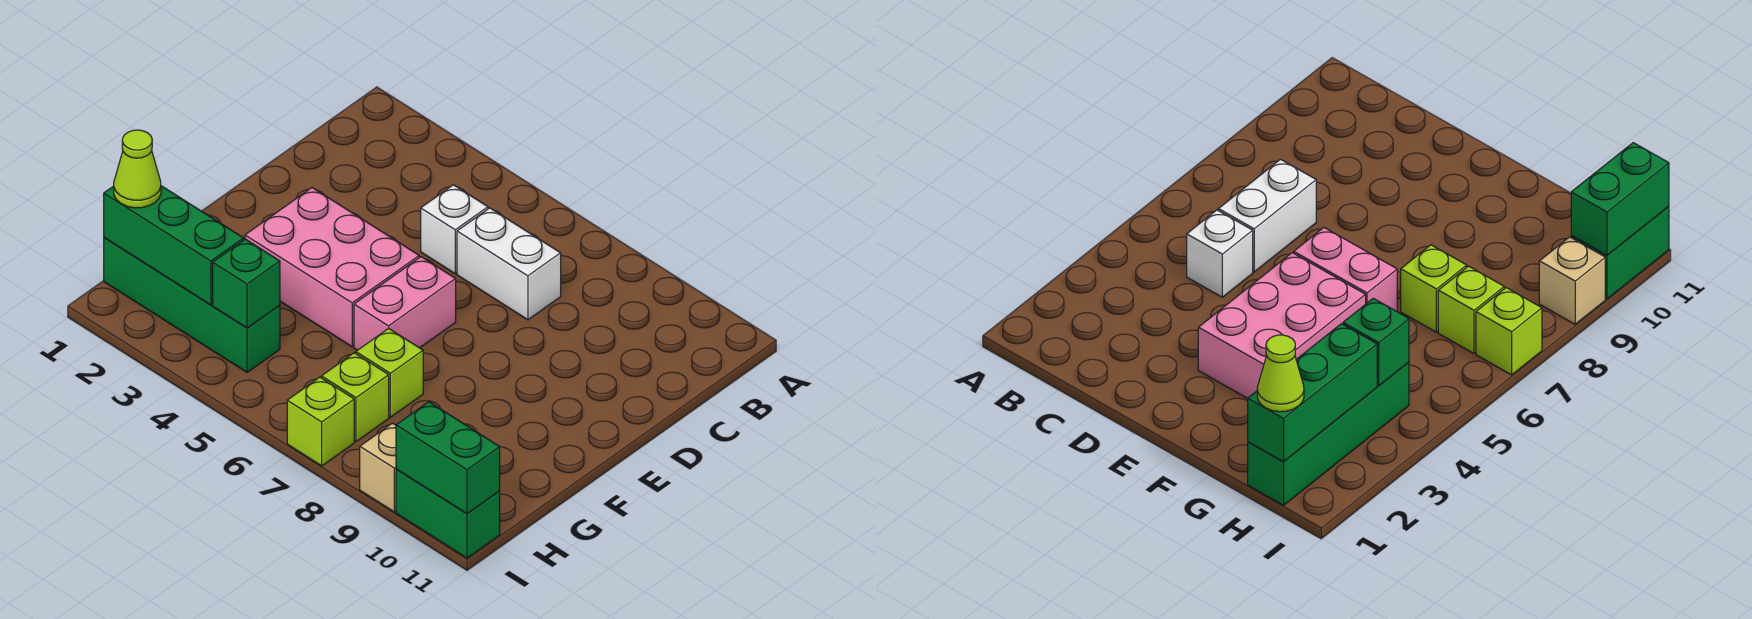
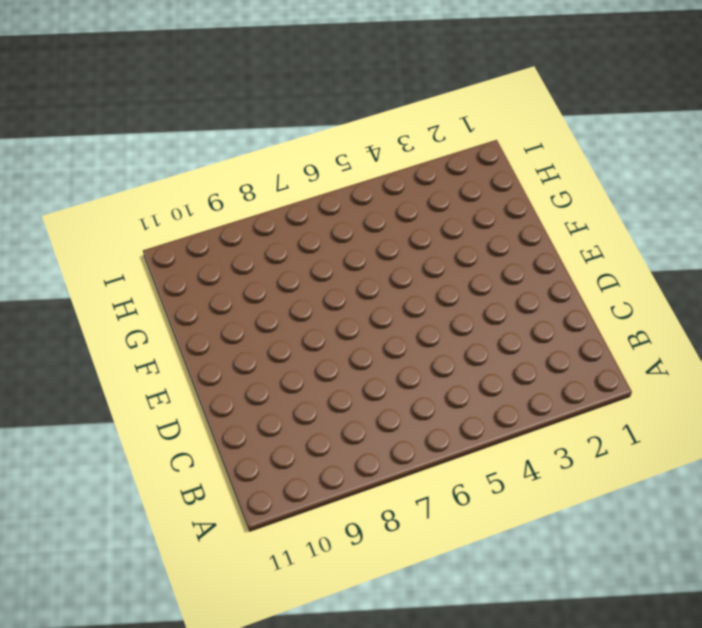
none -> white 1x1 brick [421,185,488,274]
none -> white 1x2 brick [457,208,561,320]
none -> pink 2x3 brick [245,188,419,347]

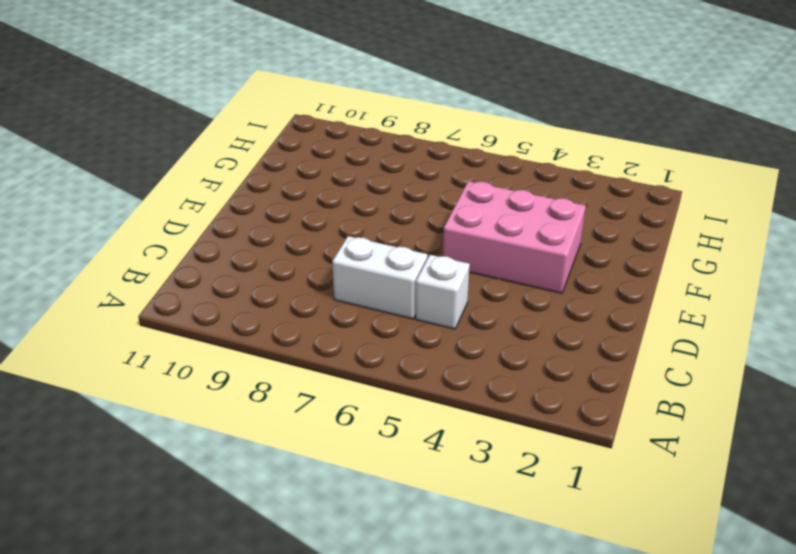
none -> pink 1x2 brick [354,257,456,350]
none -> lime 1x1 brick [356,328,423,417]
none -> green 1x4 brick [104,238,280,372]

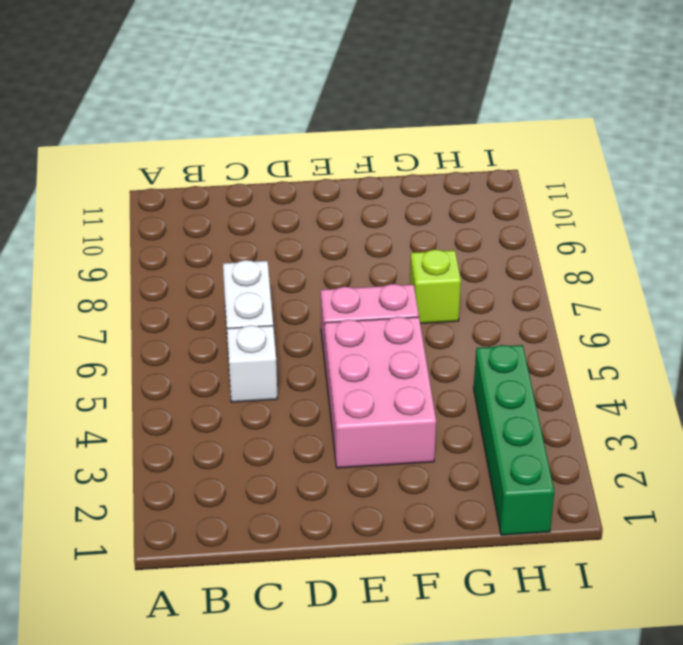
none -> lime 1x1 brick [322,353,389,442]
none -> lime 1x1 brick [287,377,354,466]
none -> tan 1x1 brick [360,423,396,512]

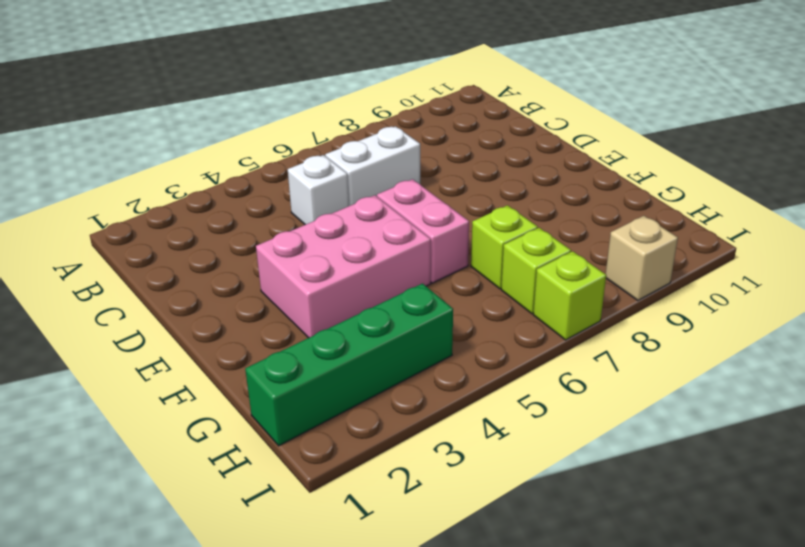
none -> green 1x2 brick [396,469,500,558]
none -> green 1x3 brick [104,186,244,305]
none -> green 1x1 brick [213,239,280,328]

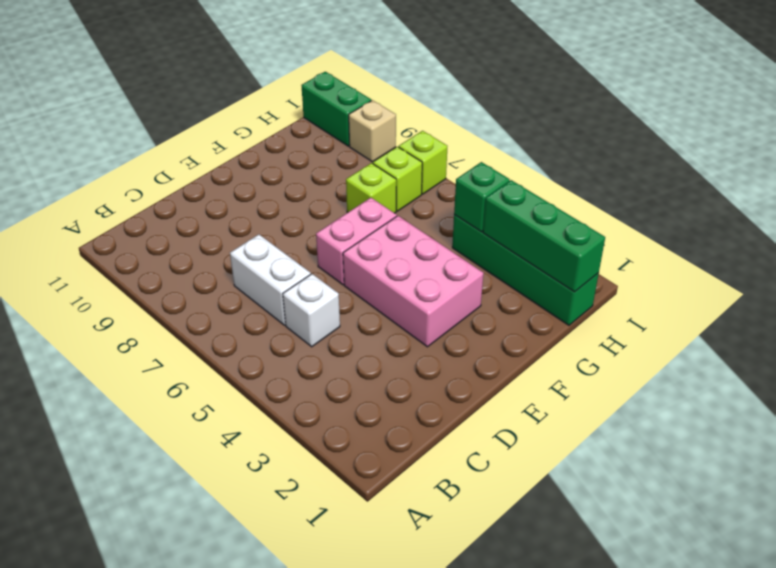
none -> green 1x2 brick [396,402,500,514]
none -> lime 1x1 cone [114,130,161,208]

